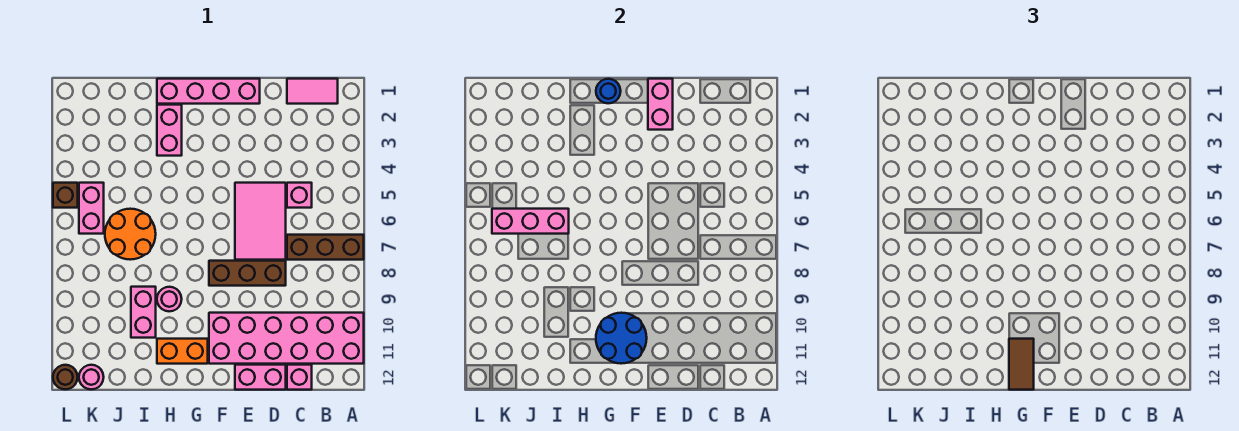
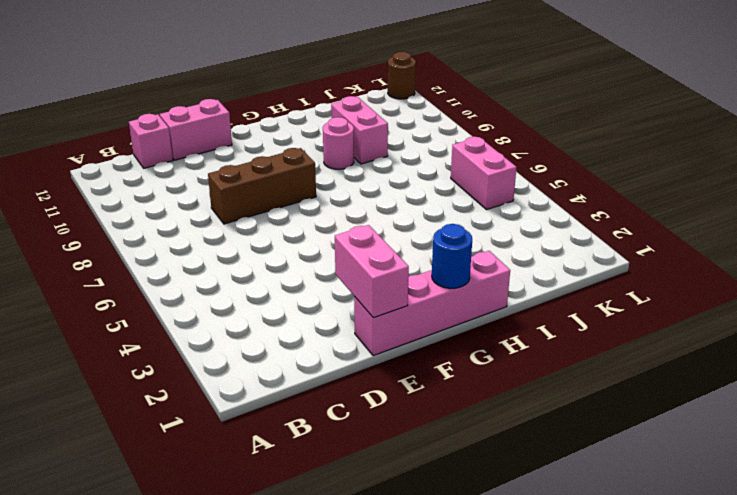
none -> brown 1x3 brick [287,235,364,260]
none -> pink 2x6 brick [209,313,364,364]
none -> pink 1x2 tile [287,79,338,104]

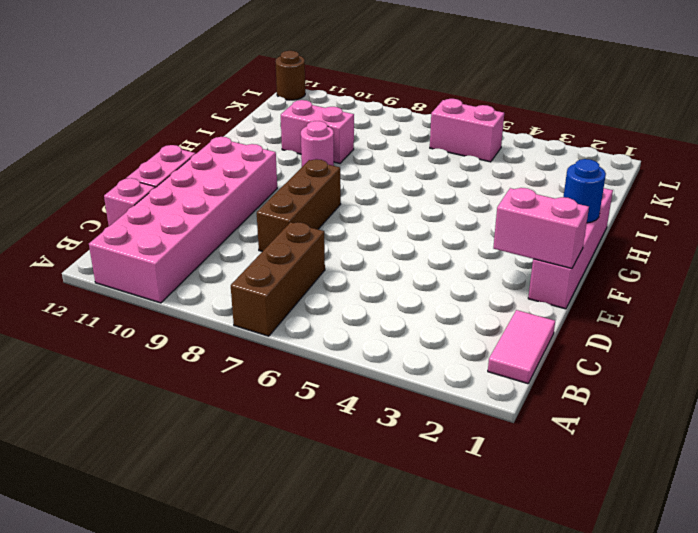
none -> pink 1x1 brick [287,183,312,208]
none -> pink 2x3 tile [235,183,286,260]
none -> orange 1x2 brick [157,339,208,364]

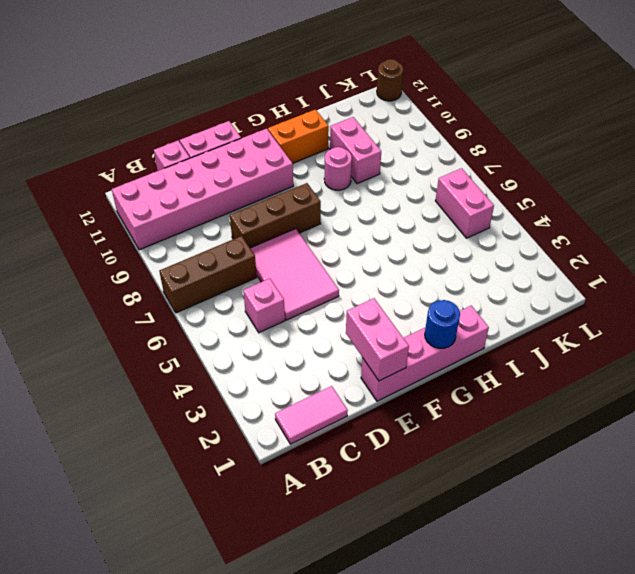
none -> pink 1x2 brick [157,105,182,156]
none -> orange 2x2 round brick [105,209,156,260]
none -> pink 1x1 round brick [79,365,104,389]

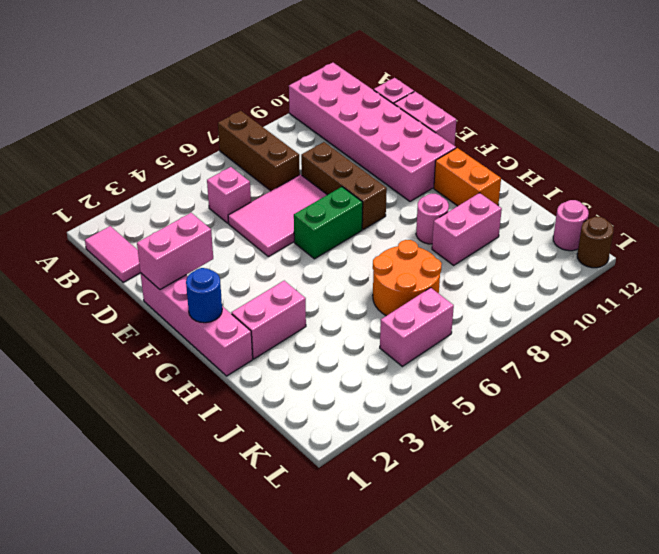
green 1x2 brick [294,187,363,259] -> none
none -> brown 1x1 brick [53,183,78,208]
none -> blue 2x2 round brick [596,313,647,364]
none -> pink 1x3 brick [492,209,569,234]

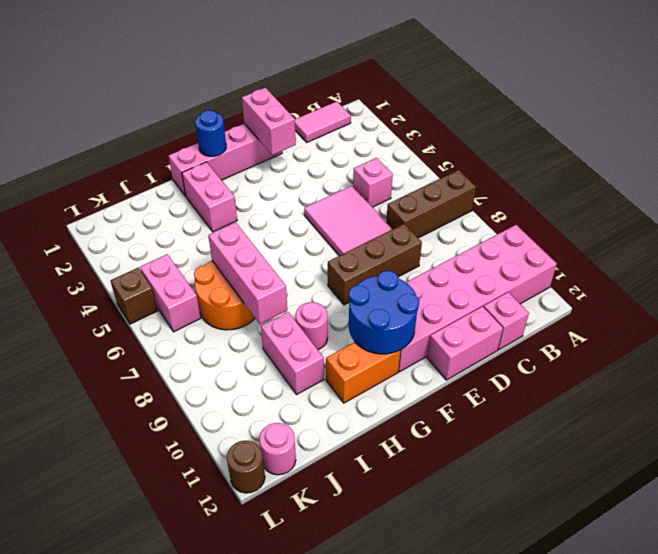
pink 1x3 brick [208,222,287,324] -> pink 1x3 brick turned to [492,209,569,234]
none -> brown 1x2 tile [1009,339,1034,390]

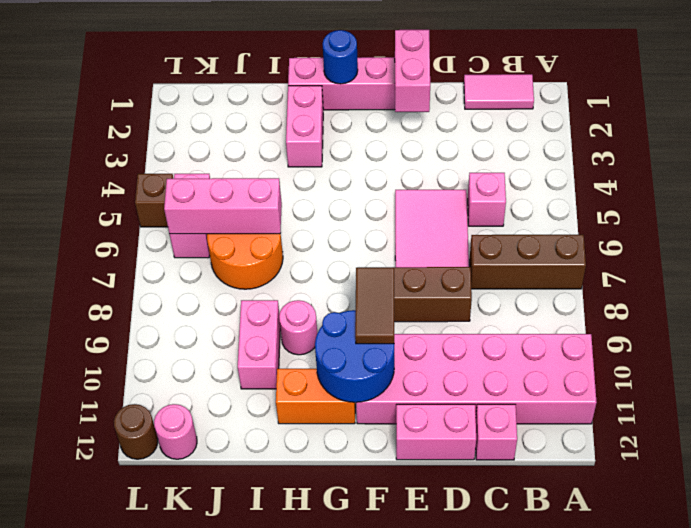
brown 1x2 tile [355,268,394,344] -> brown 1x2 tile moved to [1009,339,1034,390]

